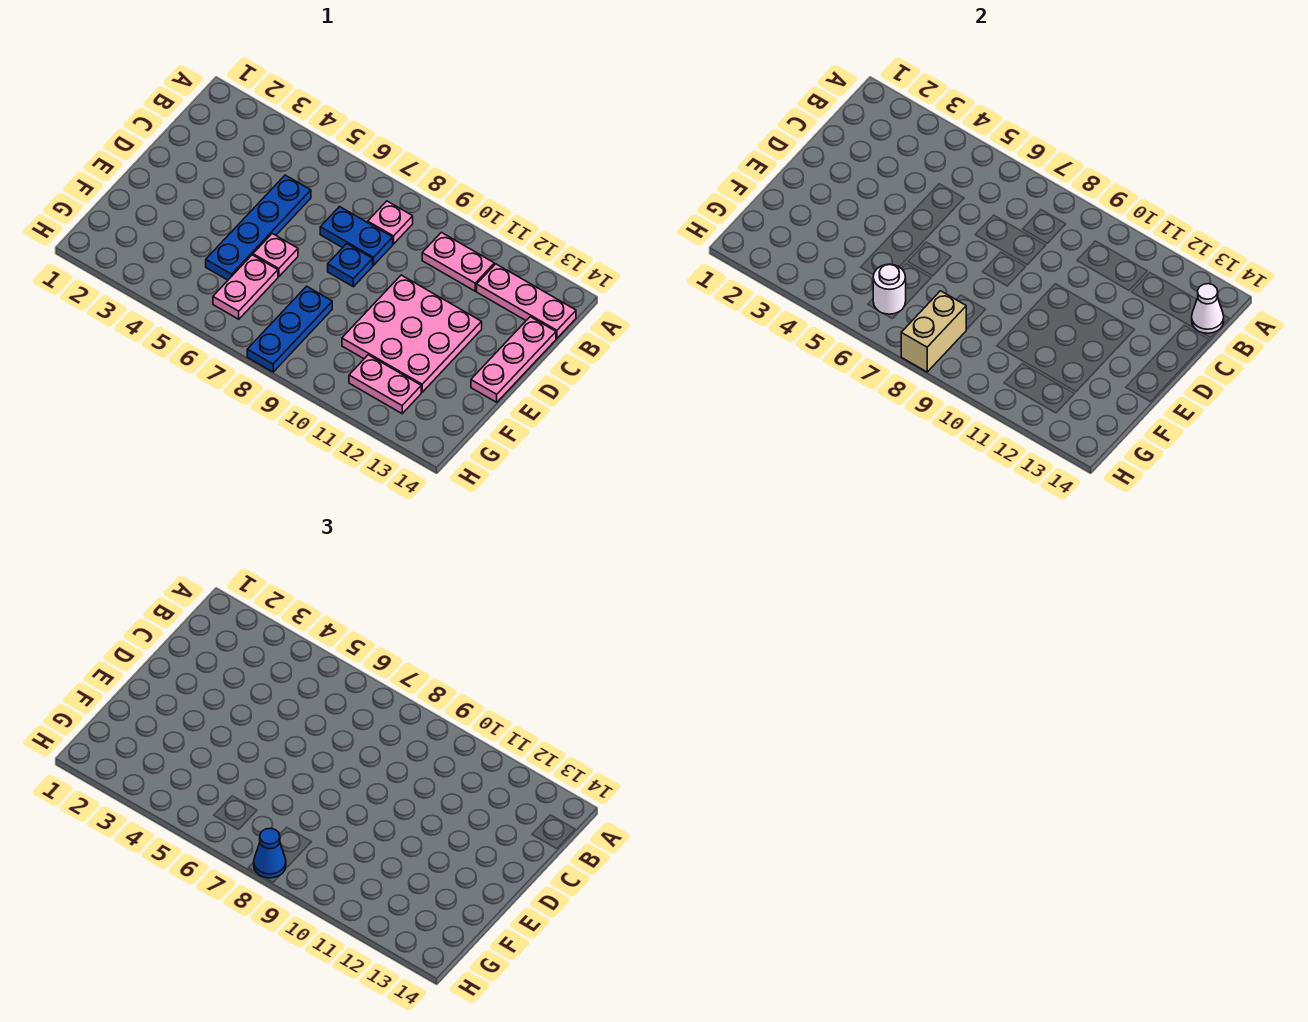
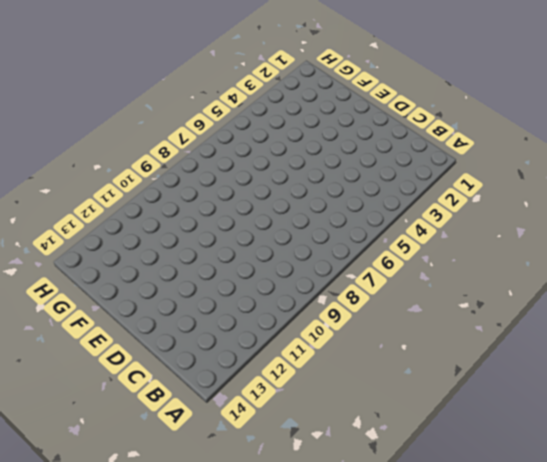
none -> pink 1x1 plate [368,201,413,244]
none -> pink 1x2 plate [422,232,494,291]
none -> pink 1x3 plate [477,264,576,338]

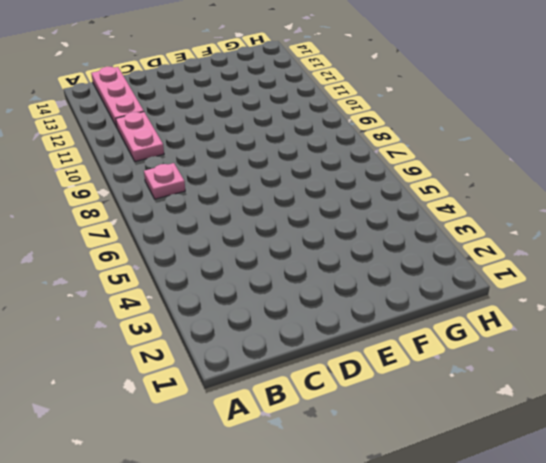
none -> blue 1x4 plate [206,175,311,280]
none -> blue 1x2 plate [320,207,393,265]
none -> pink 1x3 plate [471,317,556,402]

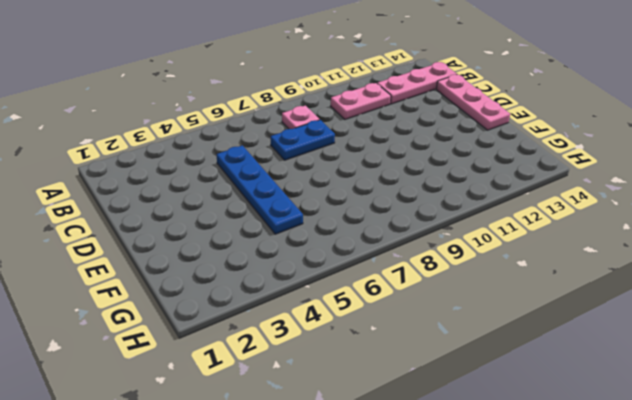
none -> blue 1x1 plate [328,244,373,287]
none -> pink 3x3 plate [342,275,482,392]
none -> pink 1x1 plate [253,234,298,277]

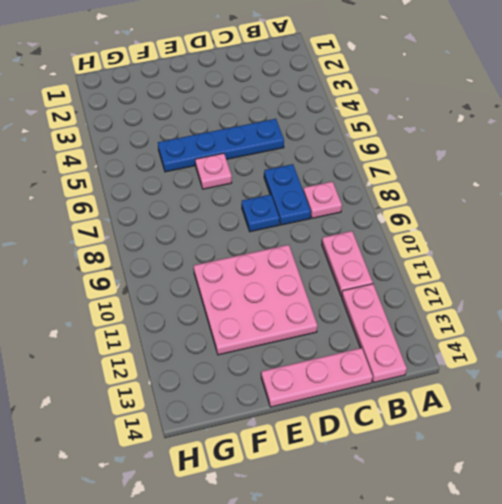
none -> pink 1x2 plate [213,255,278,319]
none -> blue 1x3 plate [247,286,332,372]
none -> pink 1x2 plate [349,355,421,414]

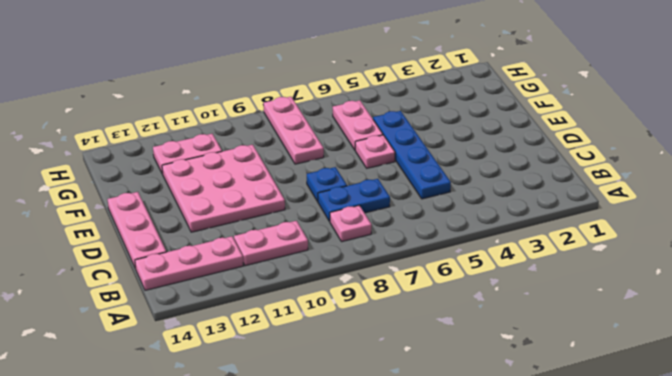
pink 1x3 plate [264,97,324,164] -> blue 1x3 plate [247,286,332,372]
none -> white 1x1 cone [1192,284,1224,333]
none -> white 1x1 round brick [873,264,906,314]
none -> tan 1x2 brick [901,291,966,372]

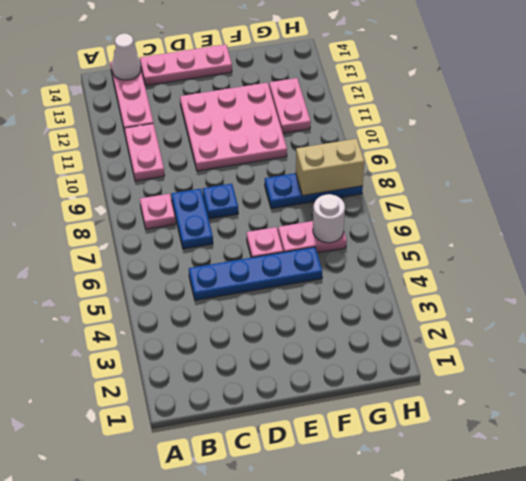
none -> blue 1x1 cone [254,828,286,878]

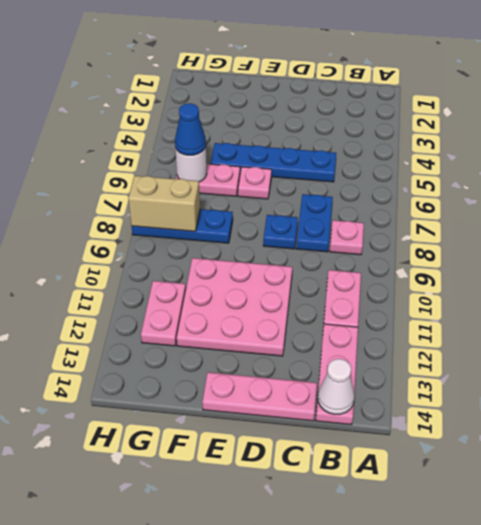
blue 1x1 cone [175,103,206,155] -> blue 1x1 cone moved to [254,828,286,878]

